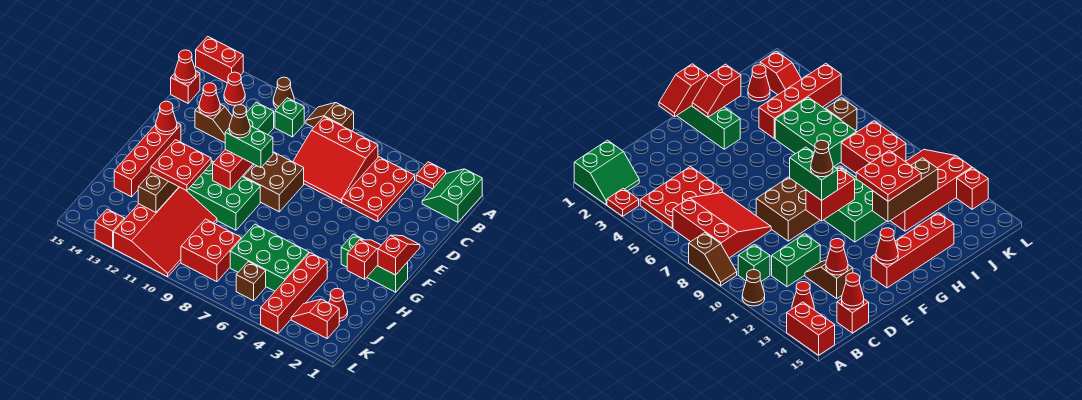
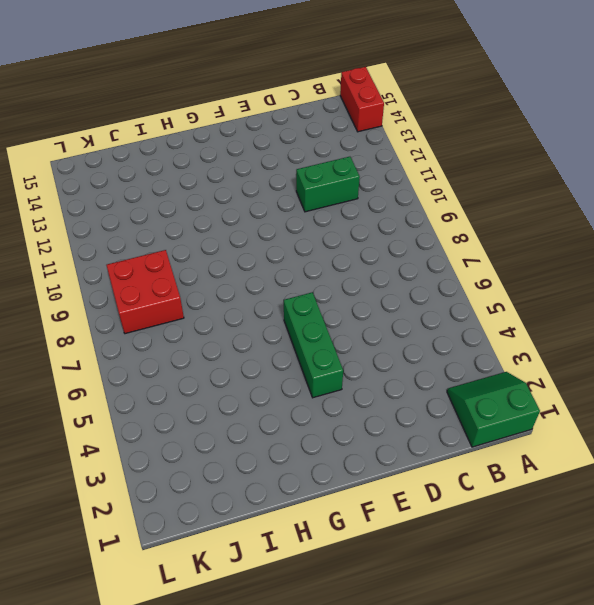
green 1x3 brick [284,292,343,398] -> green 1x3 brick moved to [341,234,408,292]
none -> red 1x1 plate [416,162,446,189]
none -> brown 1x2 slope [306,103,354,131]
none -> brown 1x1 cone [273,77,294,108]
none -> red 2x3 plate [342,157,415,222]

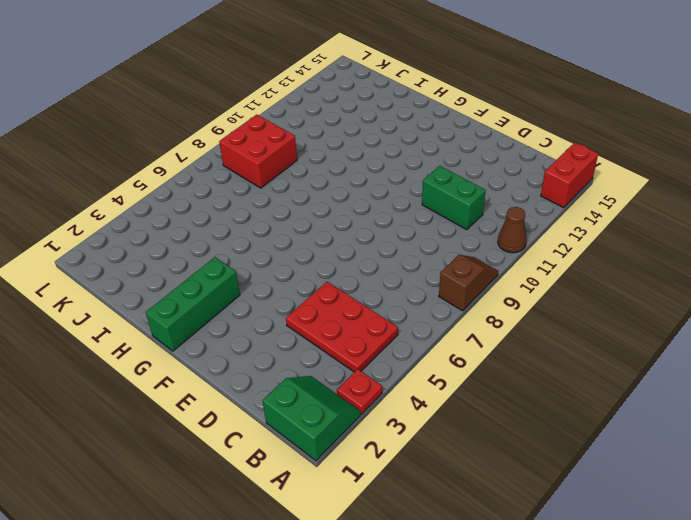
none -> red 3x3 slope [293,117,378,203]
none -> green 1x1 brick [275,98,304,137]
none -> red 1x1 cone [224,72,245,105]
none -> red 1x1 brick [171,71,200,103]

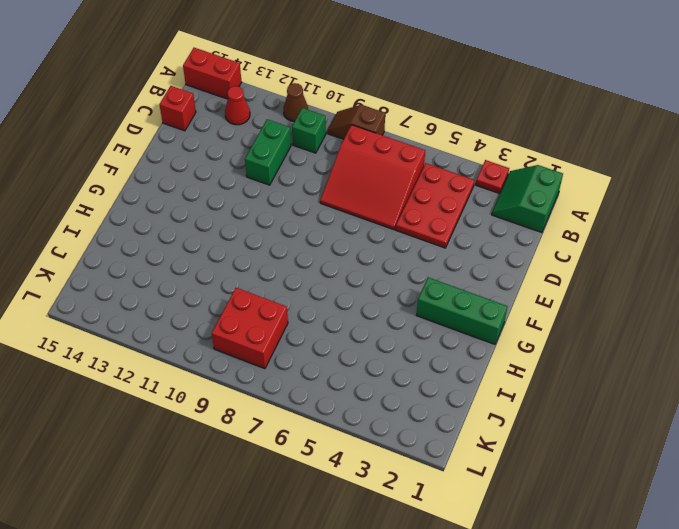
none -> brown 1x2 slope [195,104,232,143]
none -> brown 2x2 brick [244,152,304,212]
none -> red 1x4 brick [114,123,181,197]
none -> green 2x3 brick [187,161,260,230]

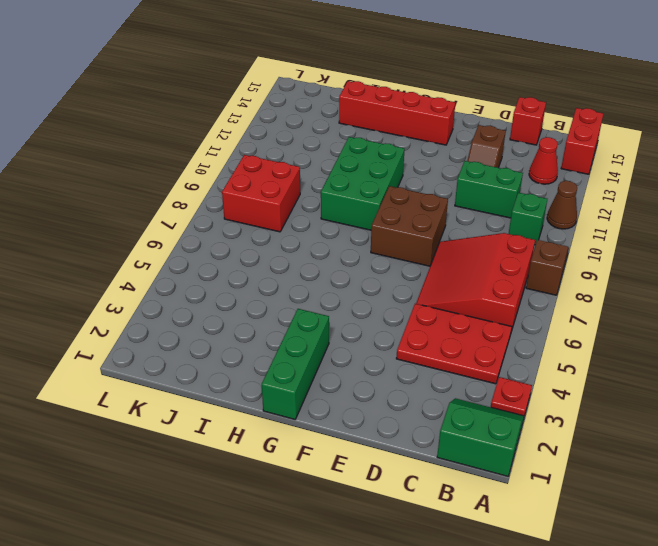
none -> red 1x4 brick [261,253,327,334]
none -> green 2x3 brick [230,224,309,291]
none -> red 3x4 slope [114,187,217,277]
none -> red 1x1 cone [329,288,348,321]

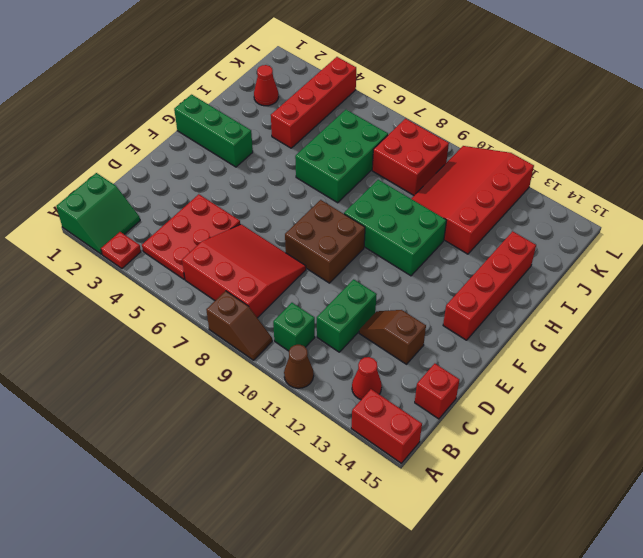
green 2x3 brick [295,110,388,203] -> green 2x3 brick turned to [230,224,309,291]
none -> red 1x2 slope [291,299,339,338]
none -> brown 1x1 brick [236,262,266,301]
none -> red 1x1 brick [95,209,125,248]
none -> red 1x1 cone [175,50,196,83]

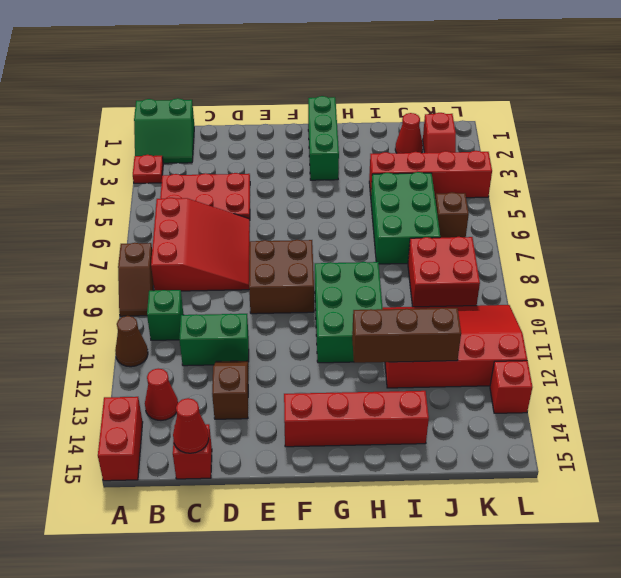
none -> red 1x1 cone [199,83,220,116]
none -> red 1x2 slope [378,235,420,275]
none -> red 1x2 brick [213,150,253,189]
none -> red 1x1 cone [156,101,177,135]

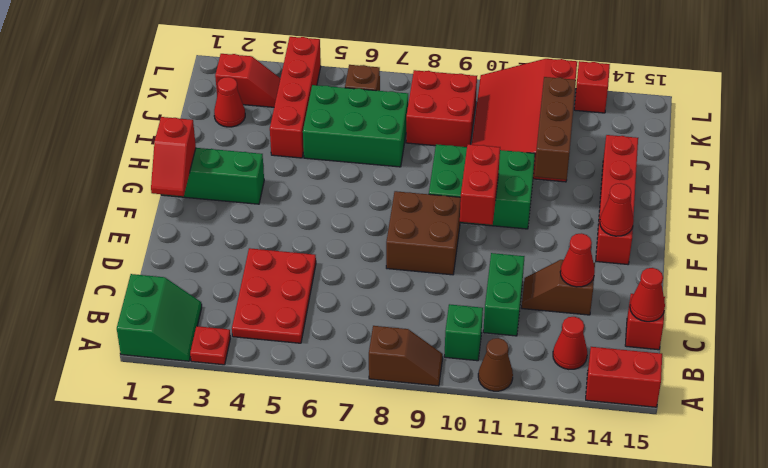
none -> red 3x3 slope [293,117,378,203]
none -> red 1x2 slope [347,240,381,279]
none -> green 1x2 brick [225,126,273,168]
none -> red 2x2 plate [151,140,211,191]

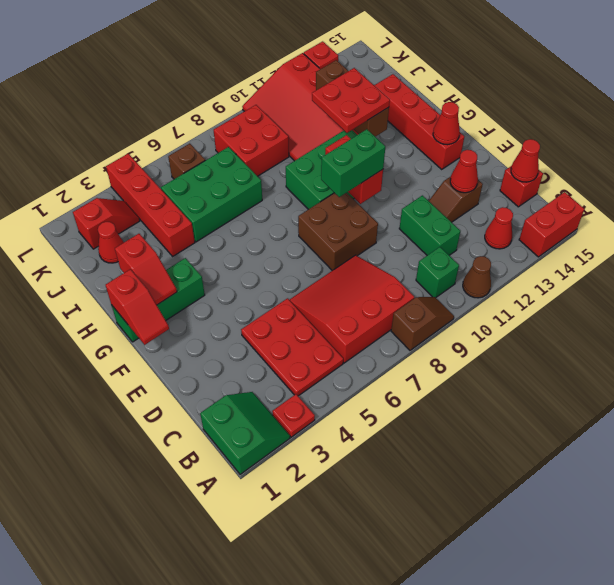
none -> brown 1x1 cone [229,105,250,138]

